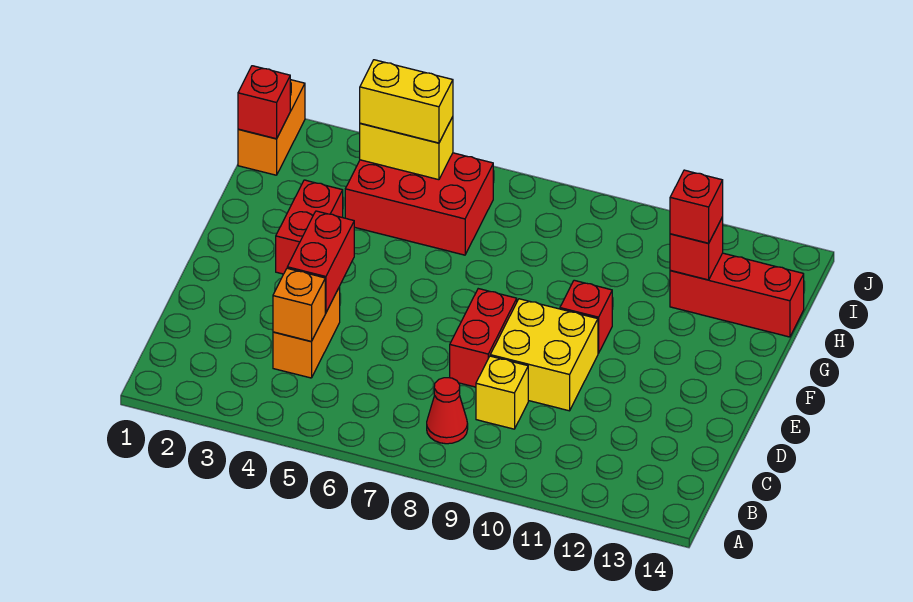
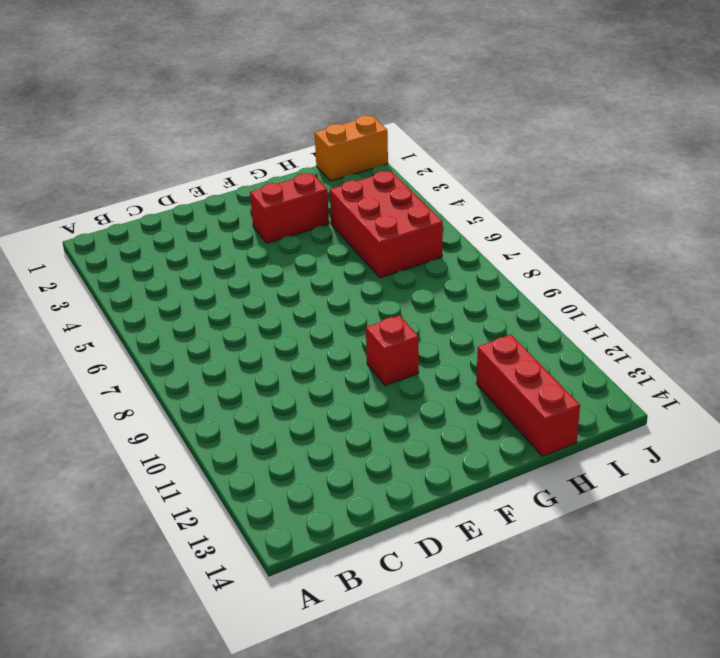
none -> red 1x1 cone [427,378,468,444]
none -> orange 1x2 brick [273,287,340,378]
none -> yellow 1x1 brick [476,356,528,429]

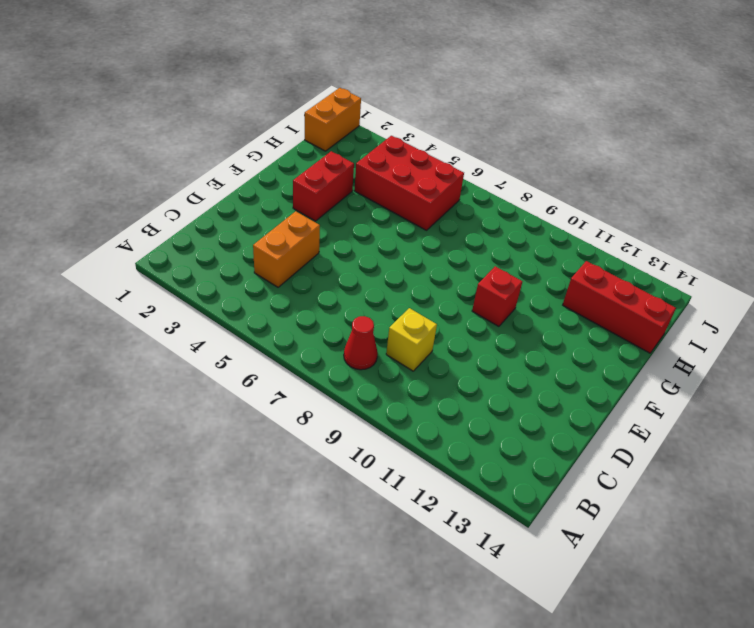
none -> red 1x2 brick [450,289,517,387]
none -> yellow 2x2 brick [490,299,598,411]
none -> orange 1x1 brick [273,268,325,342]

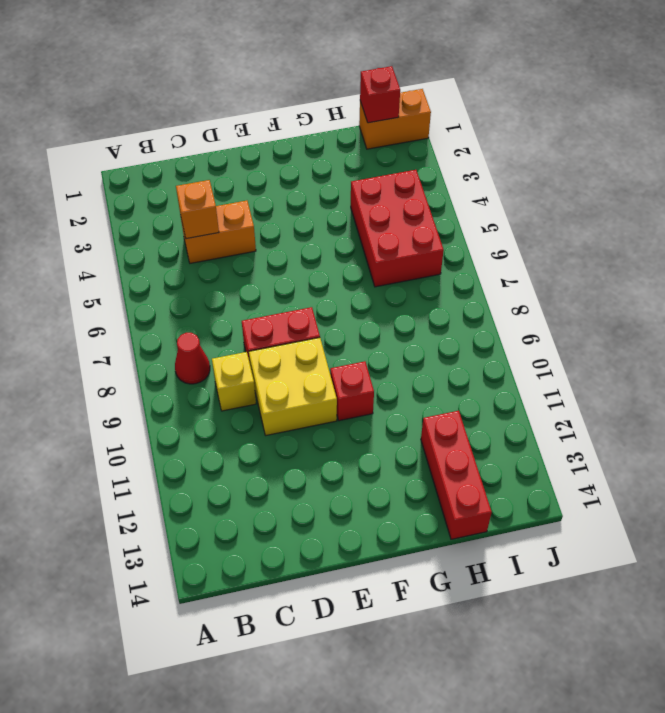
none -> red 1x2 brick [276,180,343,274]
none -> red 1x2 brick [287,211,354,313]
none -> red 1x1 brick [670,217,723,280]

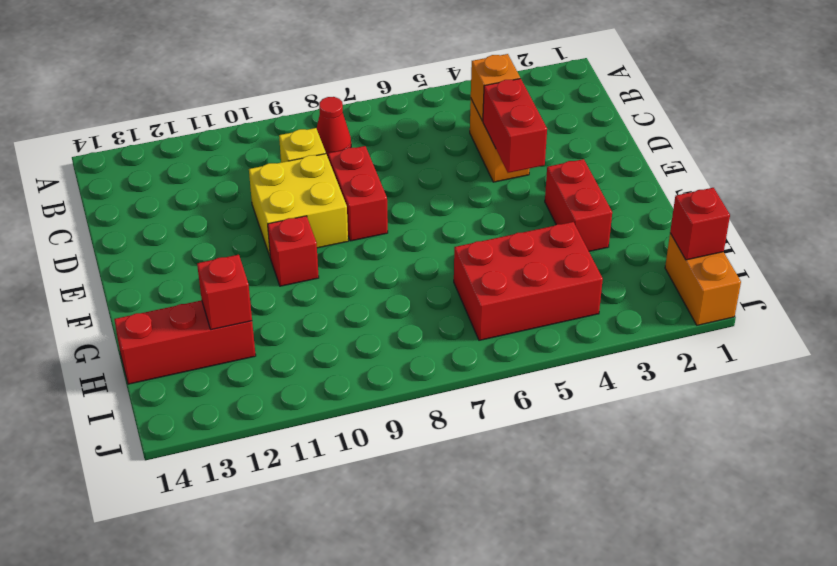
none -> yellow 1x2 brick [360,117,453,180]
none -> red 1x1 brick [670,170,723,243]
none -> yellow 1x2 brick [360,60,453,143]

